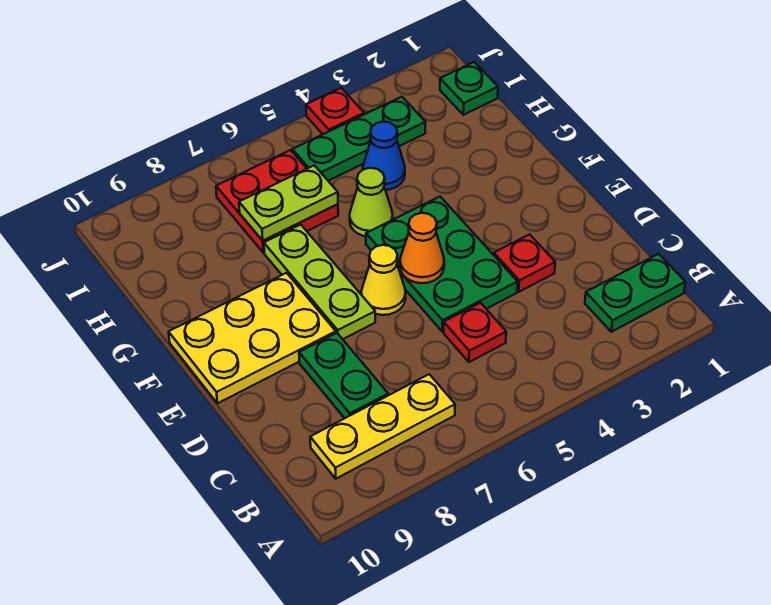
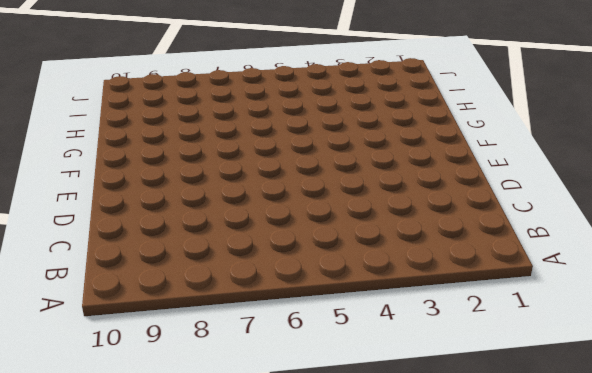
none -> green 1x2 plate [585,254,685,332]
none -> yellow 1x3 plate [310,374,455,479]
none -> red 1x1 plate [443,303,506,362]

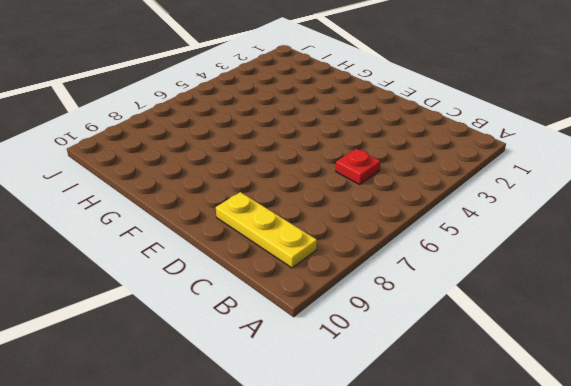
yellow 1x3 plate [216,192,317,268] -> yellow 1x3 plate turned to [310,374,455,479]
none -> green 1x2 plate [585,254,685,332]
none -> green 1x2 plate [299,333,388,418]
none -> red 1x1 plate [494,234,555,292]

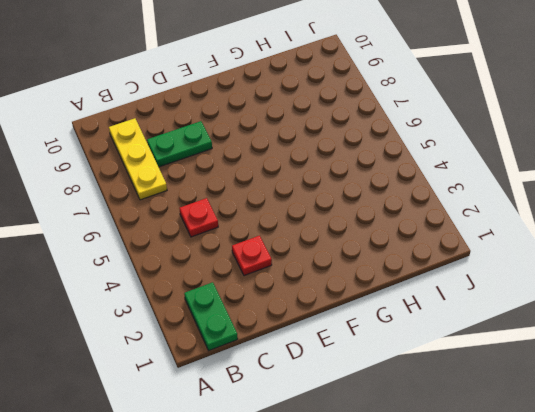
none -> green 2x3 plate [366,197,517,332]
none -> yellow 1x1 cone [361,245,406,315]
none -> lime 1x3 plate [264,225,375,339]

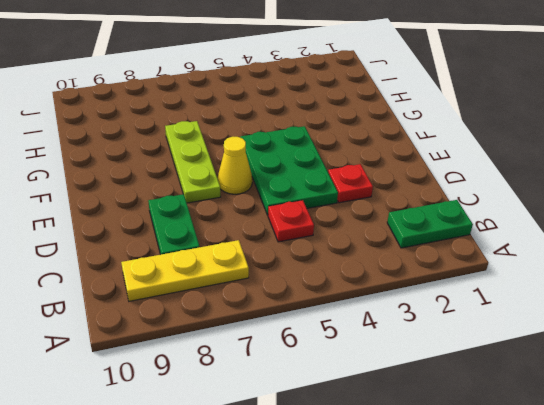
none -> yellow 2x3 plate [169,273,336,403]
none -> lime 1x1 cone [350,168,393,236]
none -> blue 1x1 cone [363,122,405,190]

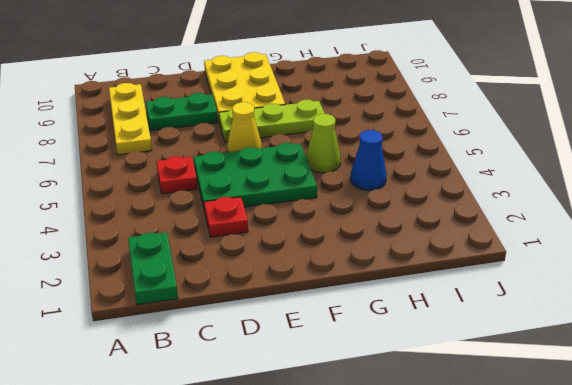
none -> red 2x2 plate [216,150,338,253]
none -> green 1x1 plate [440,62,498,115]
none -> green 1x3 plate [292,97,425,181]

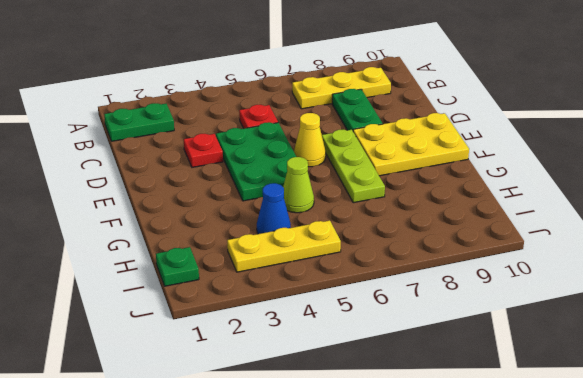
yellow 1x3 plate [227,220,341,272] -> green 1x3 plate [292,97,425,181]
none -> red 2x2 plate [216,150,338,253]
none -> red 1x1 plate [306,88,364,134]
none -> orange 1x1 cone [400,213,444,283]

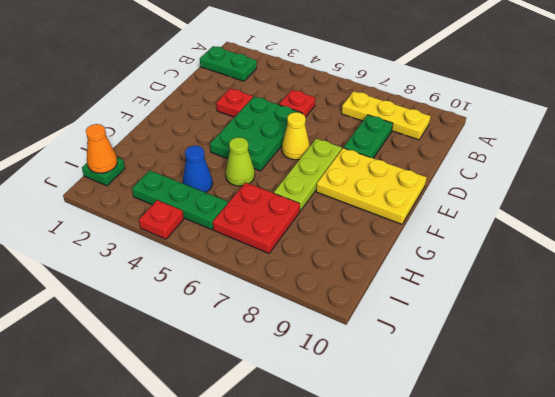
orange 1x1 cone [86,124,117,173] -> orange 1x1 cone moved to [400,213,444,283]
none -> lime 1x2 plate [239,165,338,241]

